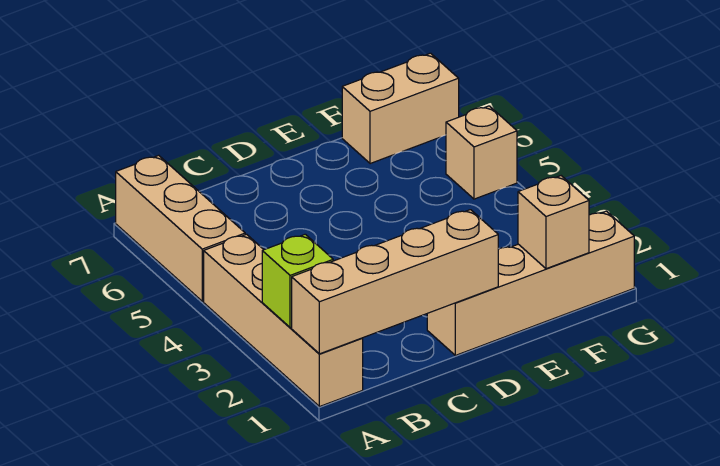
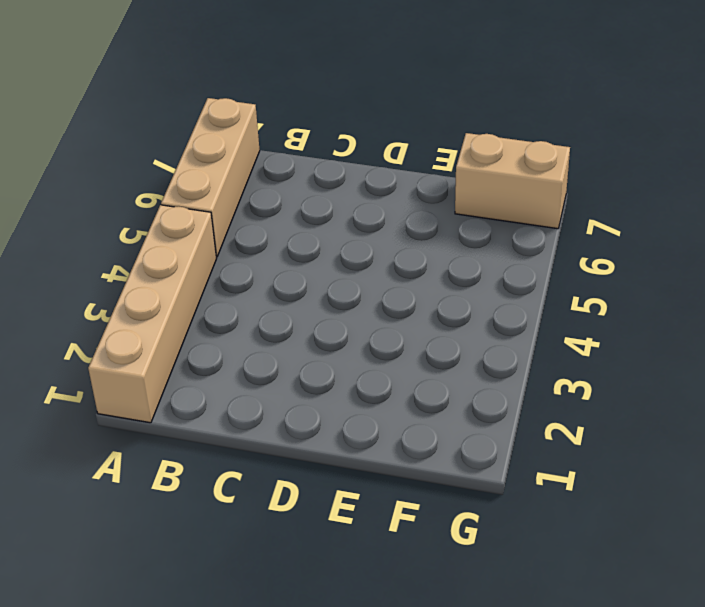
none -> tan 1x4 brick [427,211,634,355]
none -> tan 1x1 brick [446,106,517,199]

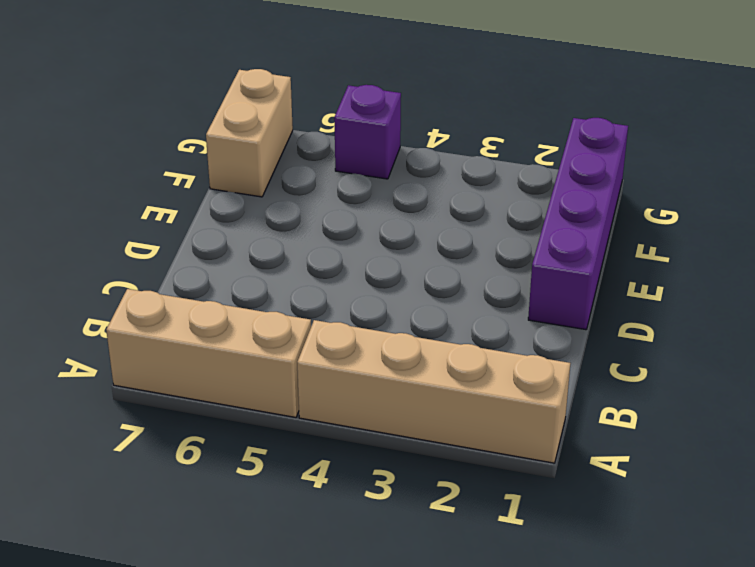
purple 1x4 brick [528,118,628,330] -> tan 1x4 brick [427,211,634,355]
purple 1x1 brick [334,85,401,179] -> tan 1x1 brick [446,106,517,199]
none -> tan 1x4 brick [292,210,498,354]
none -> lime 1x1 brick [262,234,333,328]

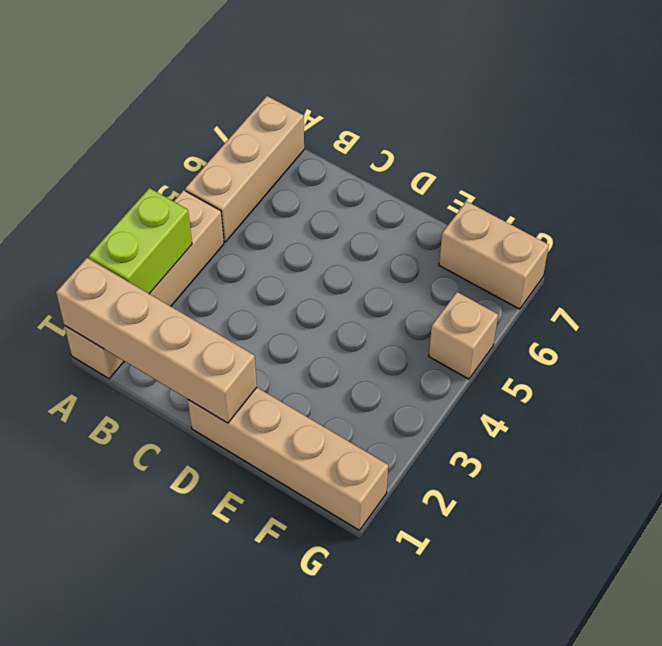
lime 1x2 brick [88,188,192,294] -> lime 1x1 brick [262,234,333,328]
none -> tan 1x1 brick [518,176,589,269]

